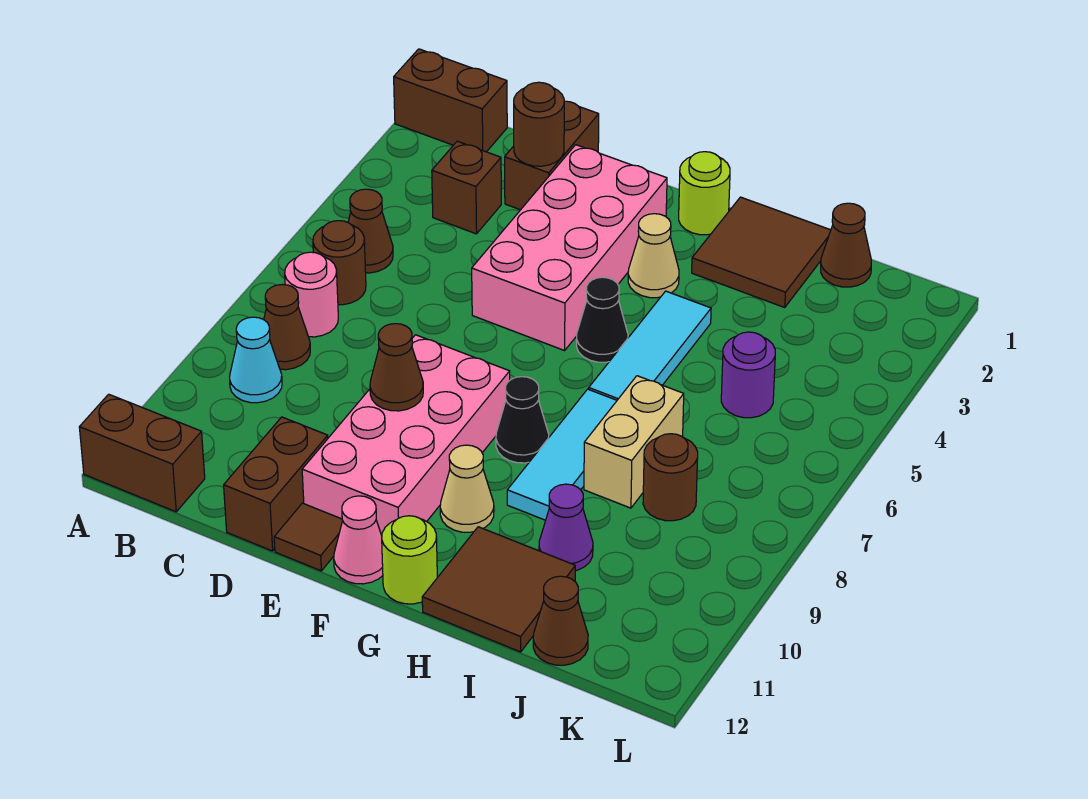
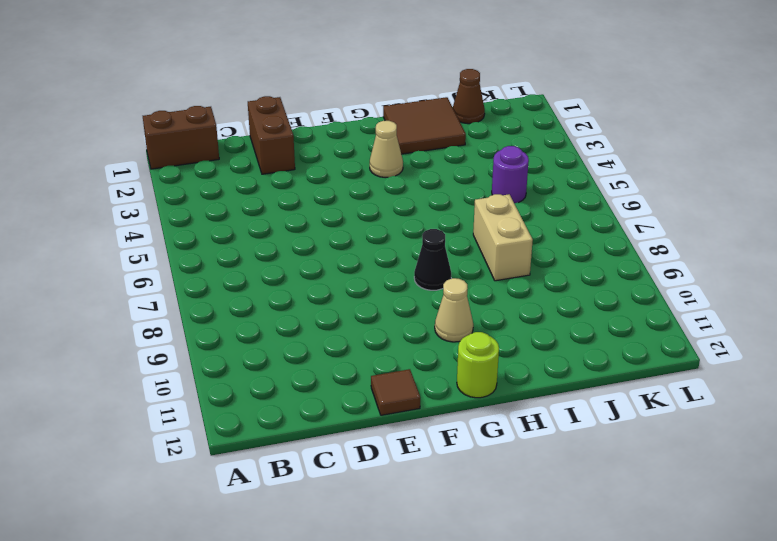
none -> brown 1x2 brick [79,394,205,512]
none -> brown 1x1 cone [348,189,393,273]
none -> brown 1x1 round brick [313,221,366,305]
none -> pink 1x1 round brick [285,252,338,337]

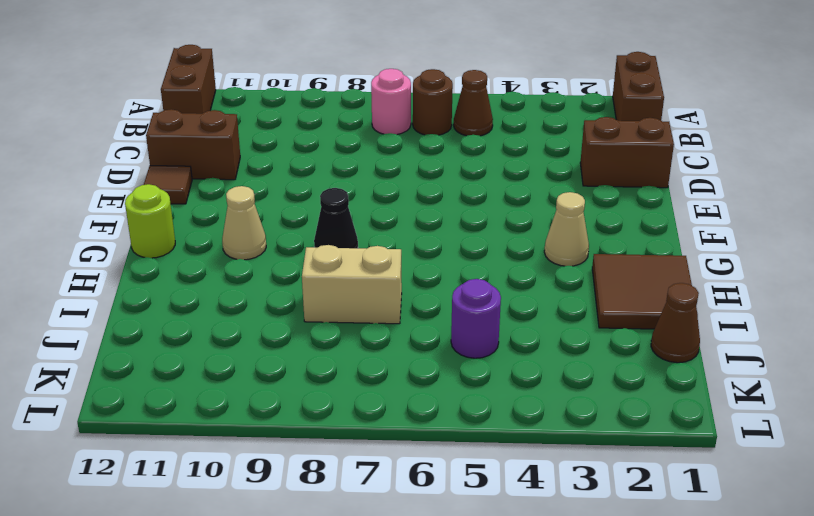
none -> brown 1x1 cone [264,285,310,370]
none -> cyan 1x1 cone [230,317,282,403]
none -> brown 1x1 brick [432,141,501,234]
none -> pink 2x4 brick [472,145,667,351]

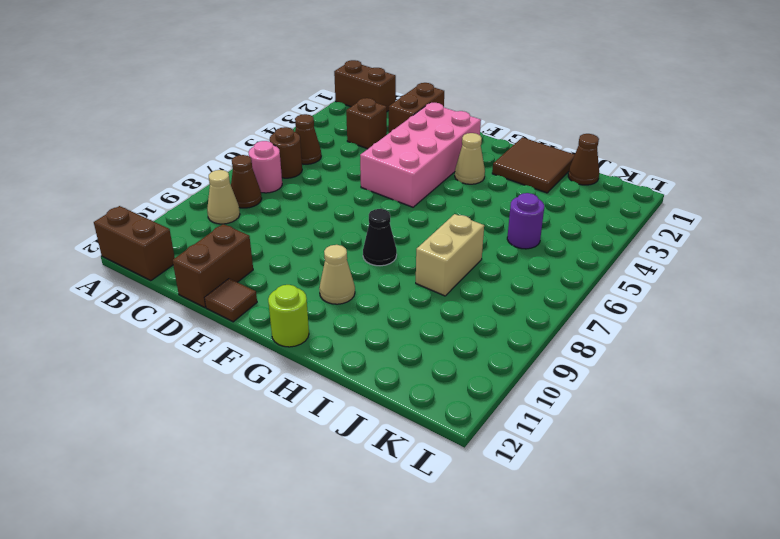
tan 1x1 cone [207,170,240,224] -> cyan 1x1 cone [230,317,282,403]
none -> pink 2x4 brick [302,335,510,535]
none -> pink 1x1 cone [334,496,383,584]
none -> lime 1x1 round brick [679,152,730,235]
none -> black 1x1 cone [577,277,628,362]

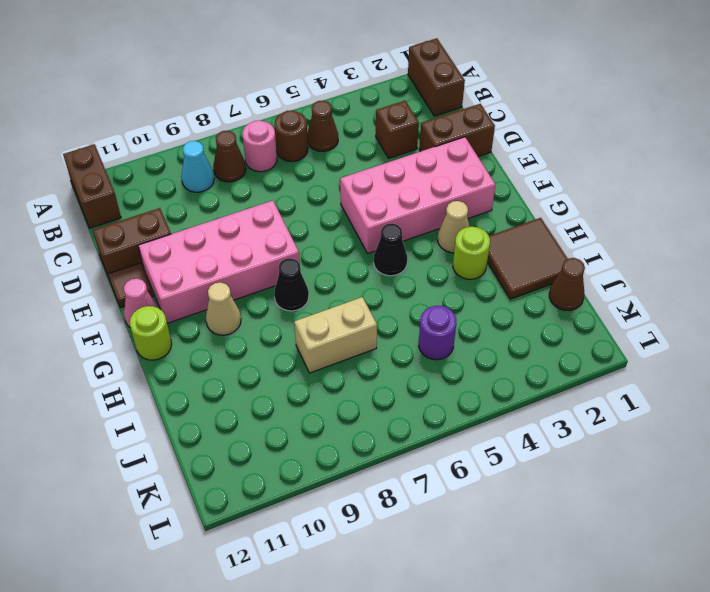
lime 1x1 round brick [453,227,490,279] -> lime 1x1 round brick moved to [679,152,730,235]
none -> cyan 1x3 tile [589,291,711,400]
none -> cyan 1x3 tile [507,389,617,520]
none -> brown 2x2 tile [422,527,575,652]
none -> purple 1x1 cone [539,484,593,571]

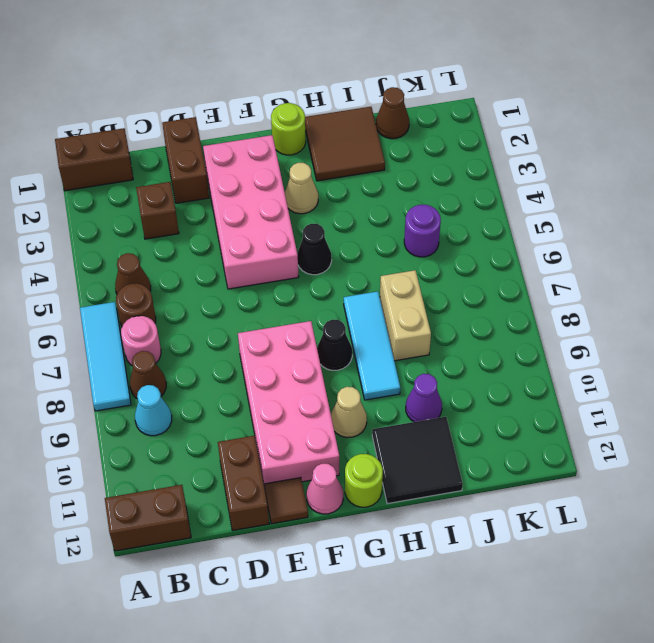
cyan 1x3 tile [80,302,131,411] -> cyan 1x3 tile moved to [589,291,711,400]
black 2x2 tile [372,417,463,504] -> brown 2x2 tile [422,527,575,652]
none -> brown 1x1 round brick [643,434,698,521]
none -> brown 1x1 cone [533,576,588,665]
none -> brown 1x1 round brick [514,82,564,166]
none -> brown 1x1 cone [370,324,423,411]

